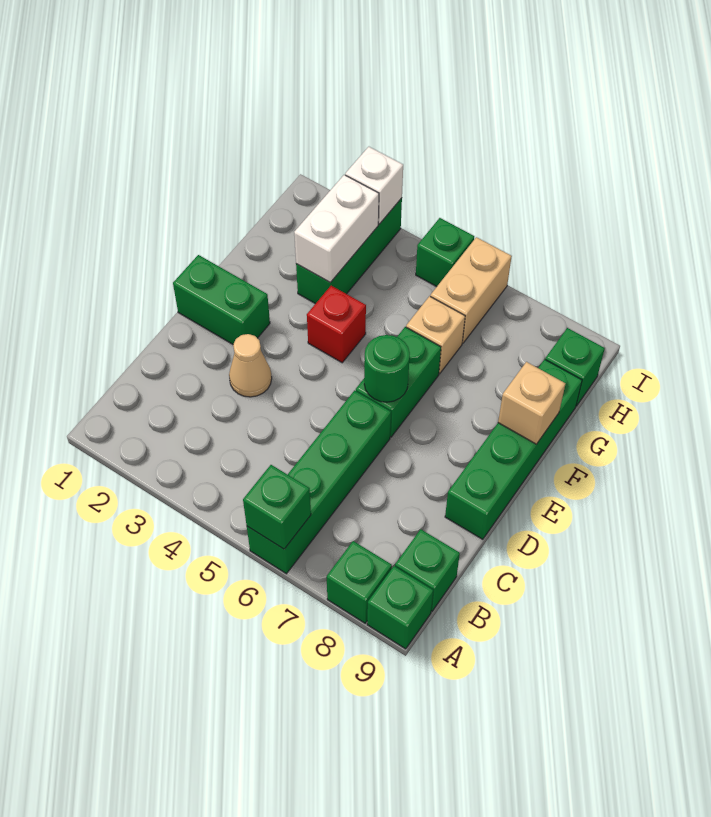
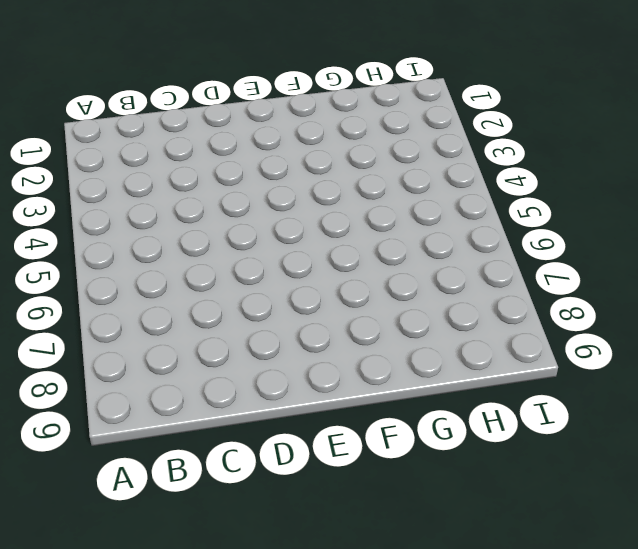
none -> green 1x4 brick [247,390,391,574]
none -> green 1x1 brick [327,541,392,623]
none -> green 1x1 brick [367,566,433,649]

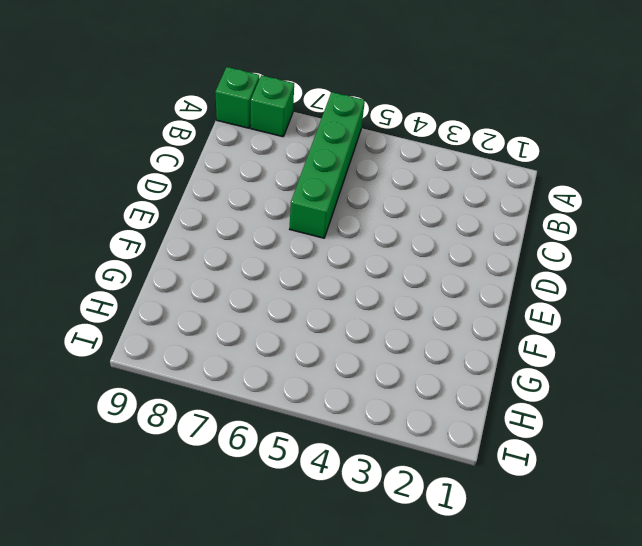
none -> green 1x1 brick [395,529,460,611]
none -> tan 1x1 cone [229,334,272,397]
none -> green 1x4 brick [445,359,582,539]

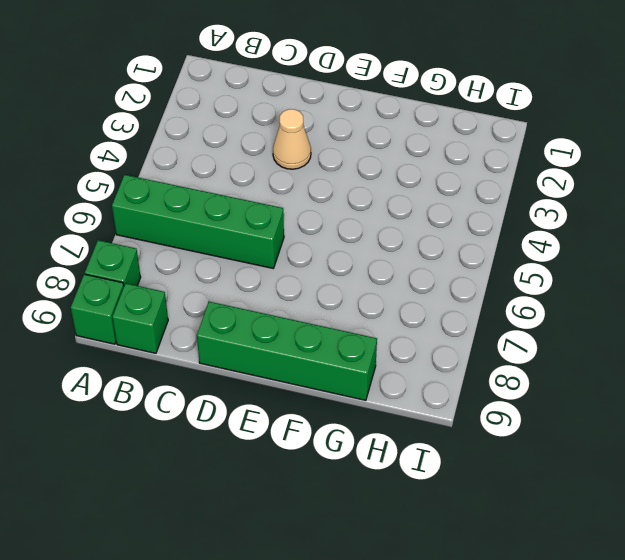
none -> green 1x2 brick [173,255,270,344]
none -> green 1x2 brick [356,327,441,437]
none -> red 1x1 brick [307,286,366,363]

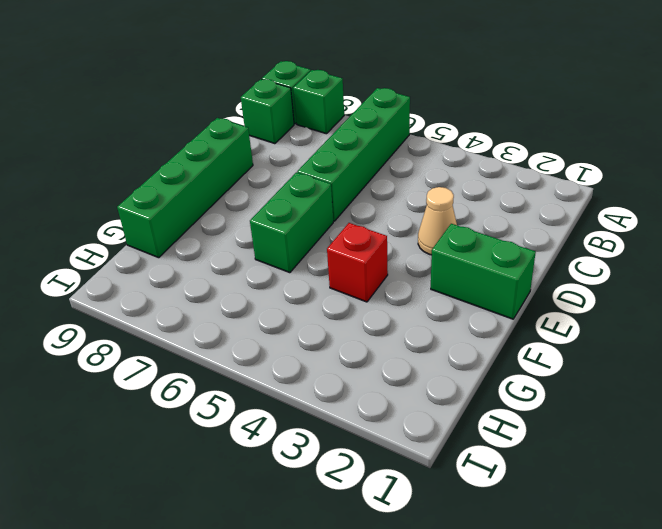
none -> green 1x3 brick [296,198,402,304]
none -> tan 1x1 brick [406,296,465,374]
none -> tan 1x2 brick [430,237,512,343]

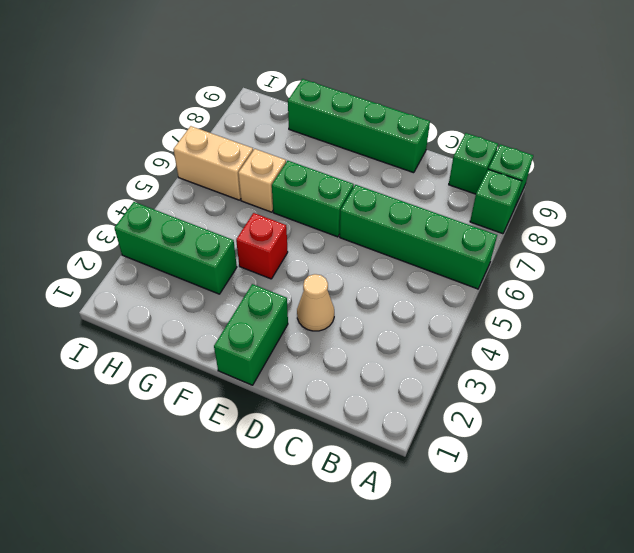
none -> green 1x1 brick [545,328,605,406]
none -> green 1x1 brick [416,218,474,287]
none -> green 1x1 brick [243,465,311,549]

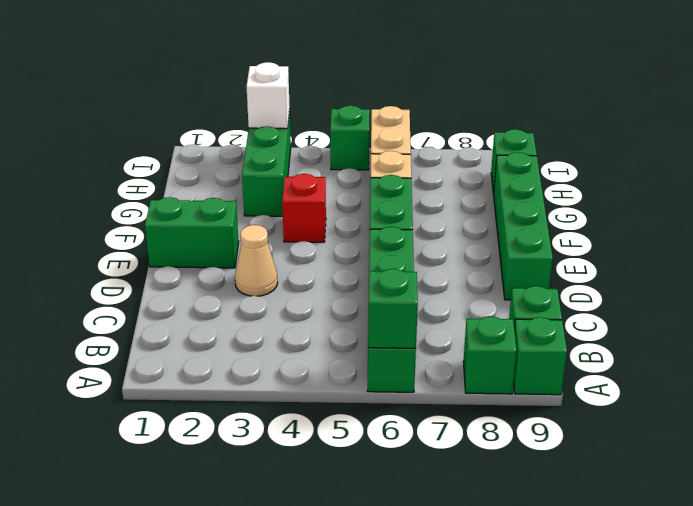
none -> green 1x1 round brick [364,335,410,402]
none -> tan 1x1 brick [498,362,566,444]
none -> white 1x2 brick [294,175,379,282]

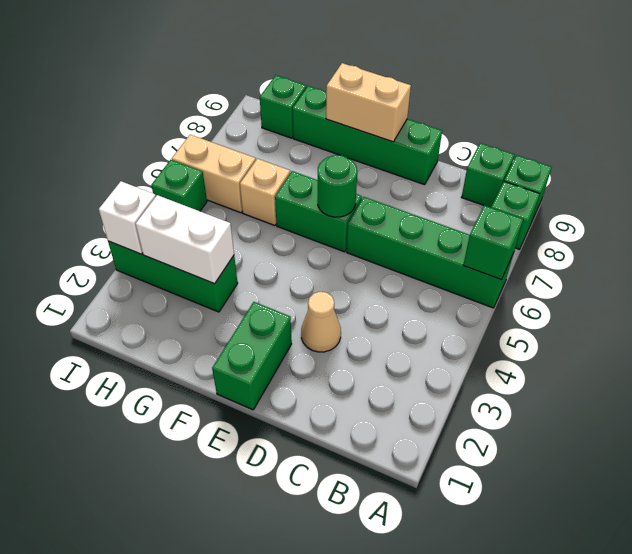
tan 1x2 brick [326,63,411,142] -> tan 1x1 brick [498,362,566,444]
none -> red 1x1 brick [307,286,366,363]

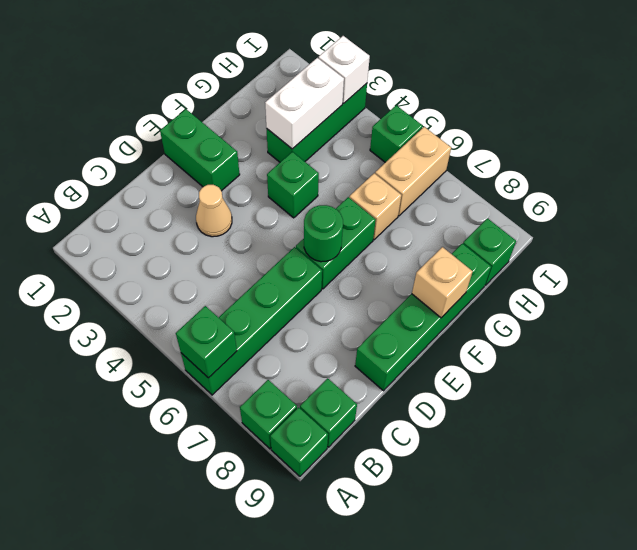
green 1x1 brick [267,152,319,218] -> red 1x1 brick [307,286,366,363]

